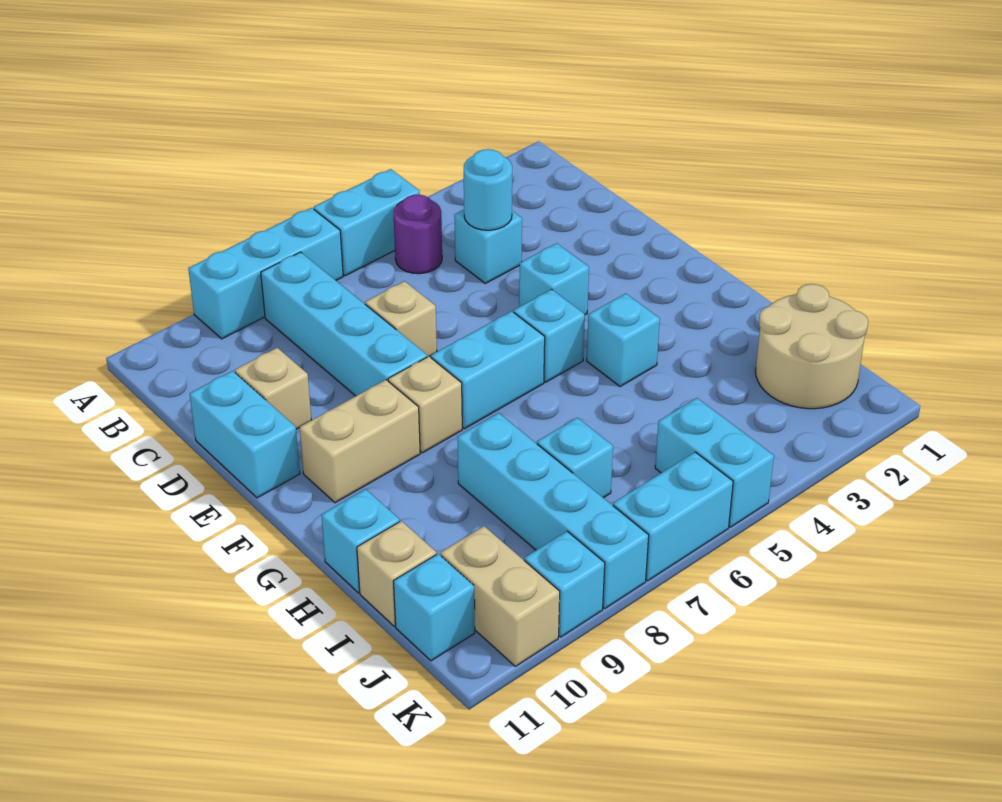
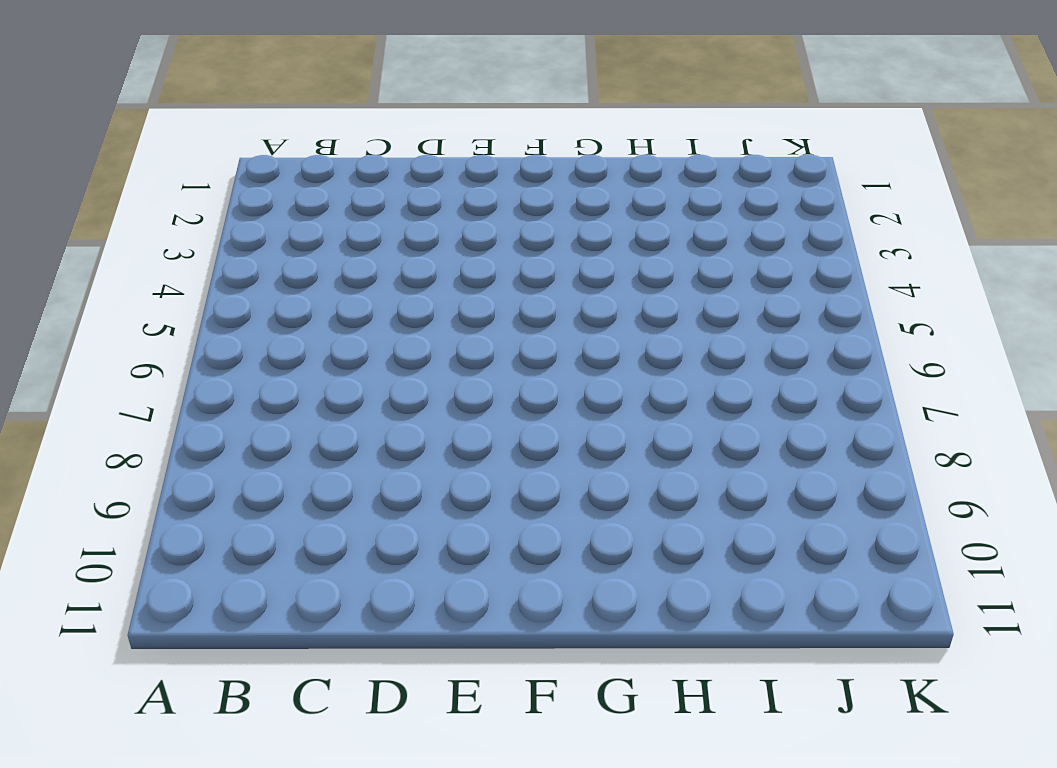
none -> cyan 1x2 brick [314,169,420,276]
none -> cyan 1x3 brick [188,208,343,339]
none -> purple 1x1 round brick [394,195,442,274]

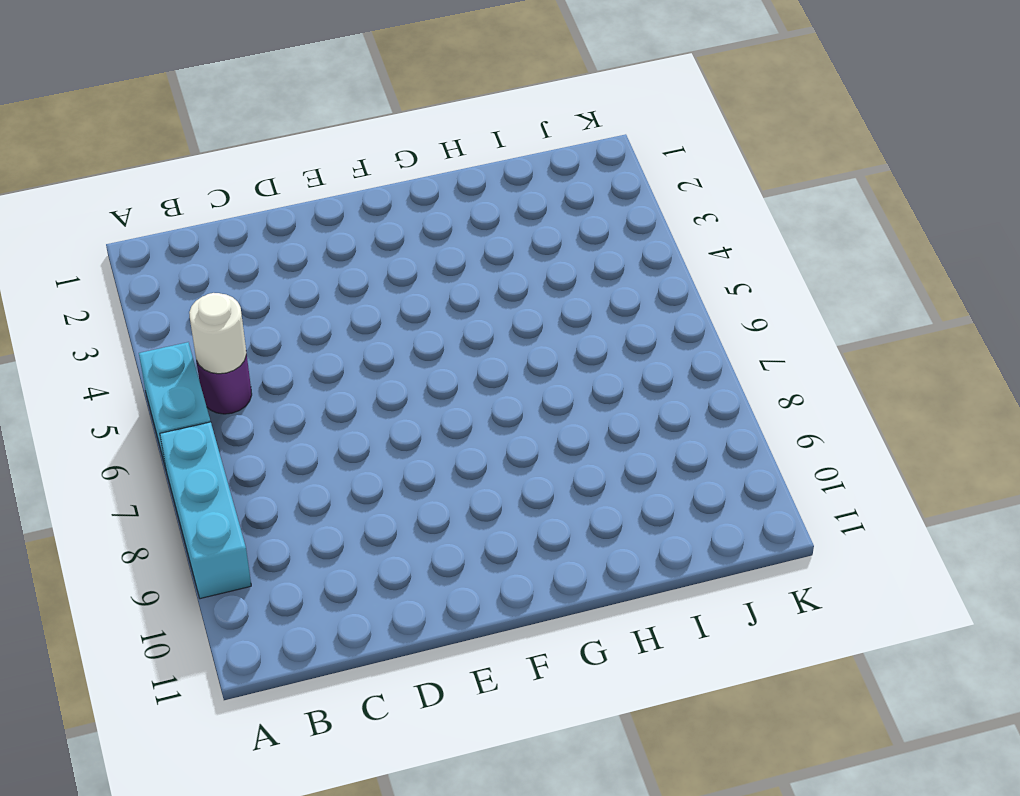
white 1x1 round brick [189,293,246,374] -> none
none -> cyan 1x4 brick [261,252,427,396]
none -> cyan 1x1 brick [454,210,522,283]
none -> tan 1x1 brick [365,281,437,357]

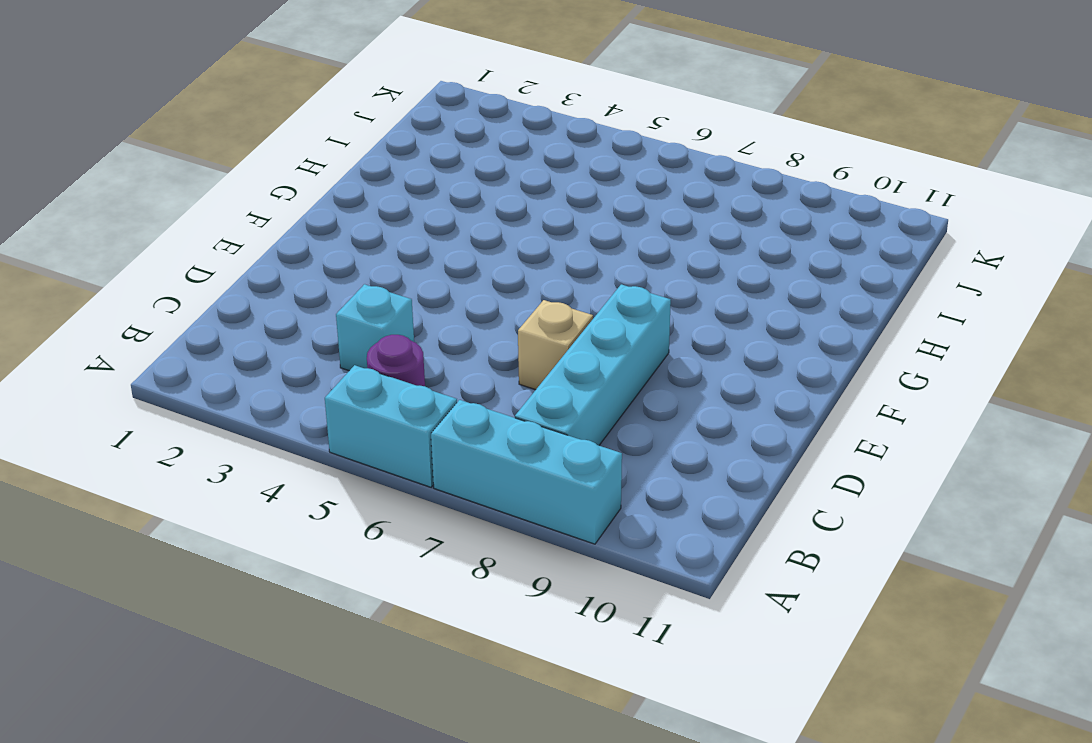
none -> tan 1x1 brick [235,348,311,429]
none -> cyan 1x2 brick [190,371,300,498]
none -> cyan 1x1 brick [519,243,589,315]

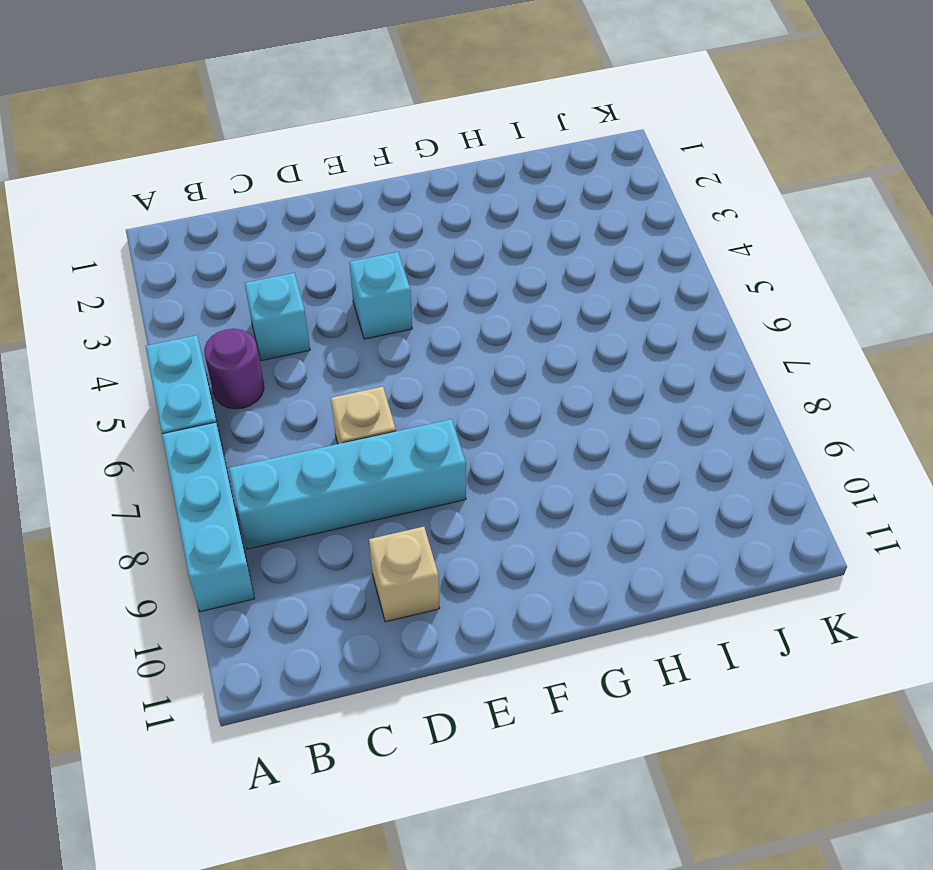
none -> cyan 1x2 brick [190,371,300,498]
none -> cyan 1x1 brick [514,289,585,382]
none -> cyan 1x2 brick [431,311,545,429]

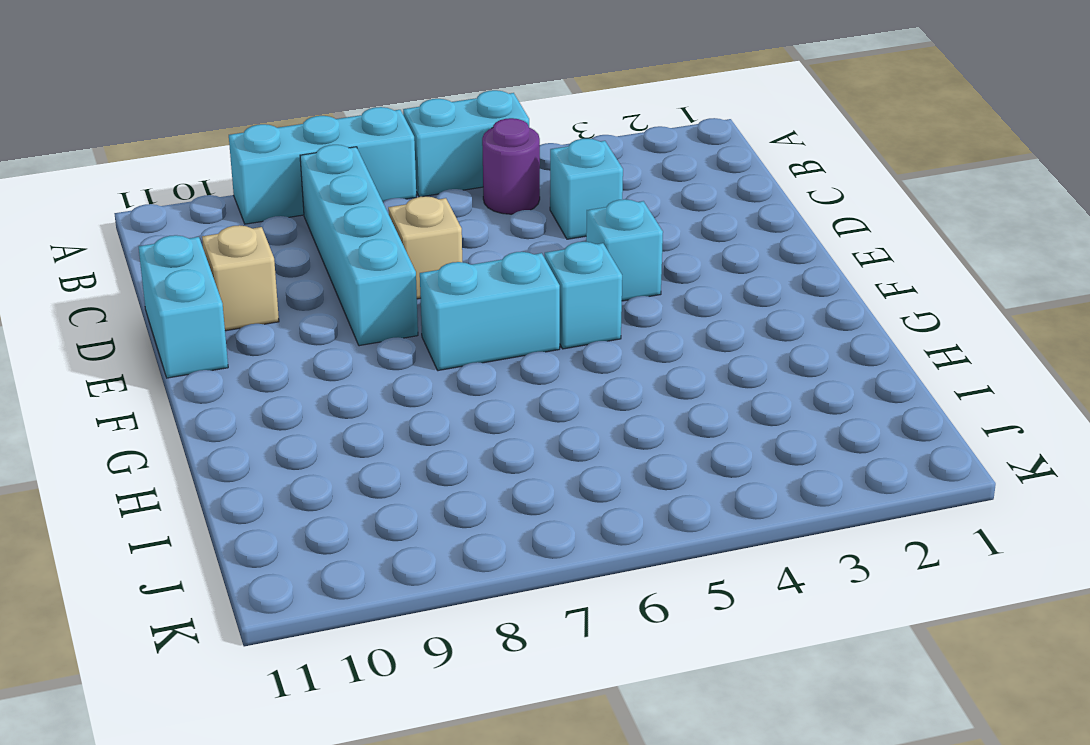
none -> tan 1x1 brick [388,356,462,453]
none -> tan 1x2 brick [300,380,420,503]
none -> cyan 1x1 brick [587,293,660,387]

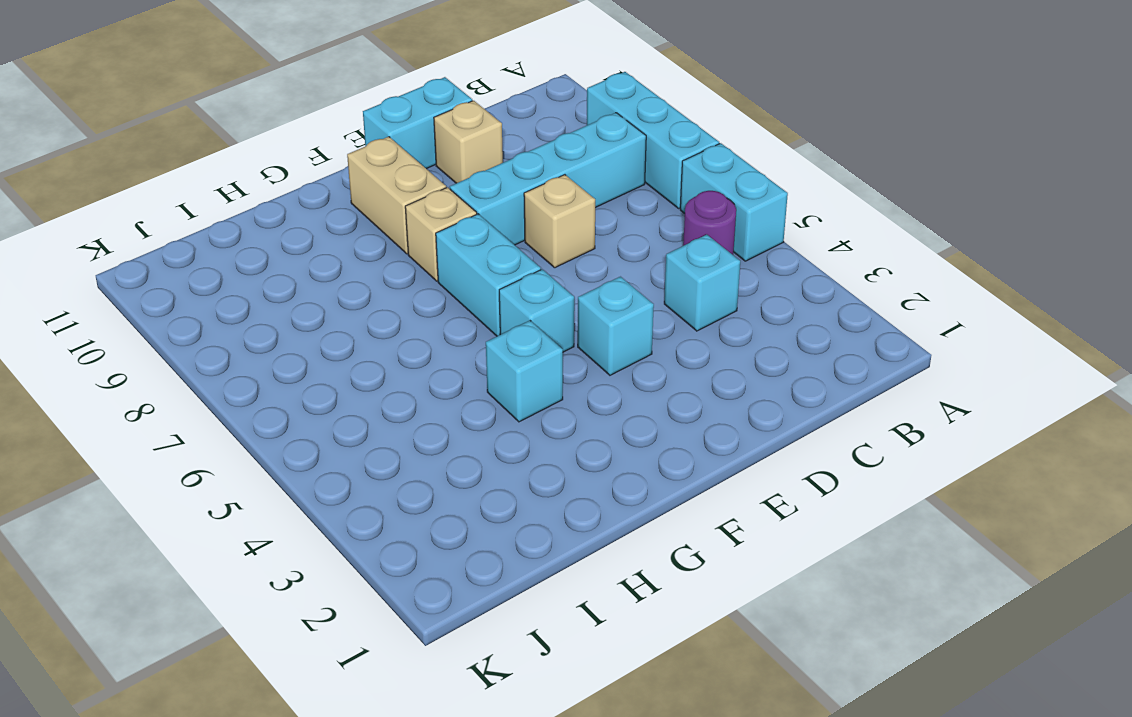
none -> cyan 1x4 brick [457,413,649,609]
none -> cyan 1x1 brick [321,489,400,593]
none -> tan 2x2 round brick [756,284,868,409]

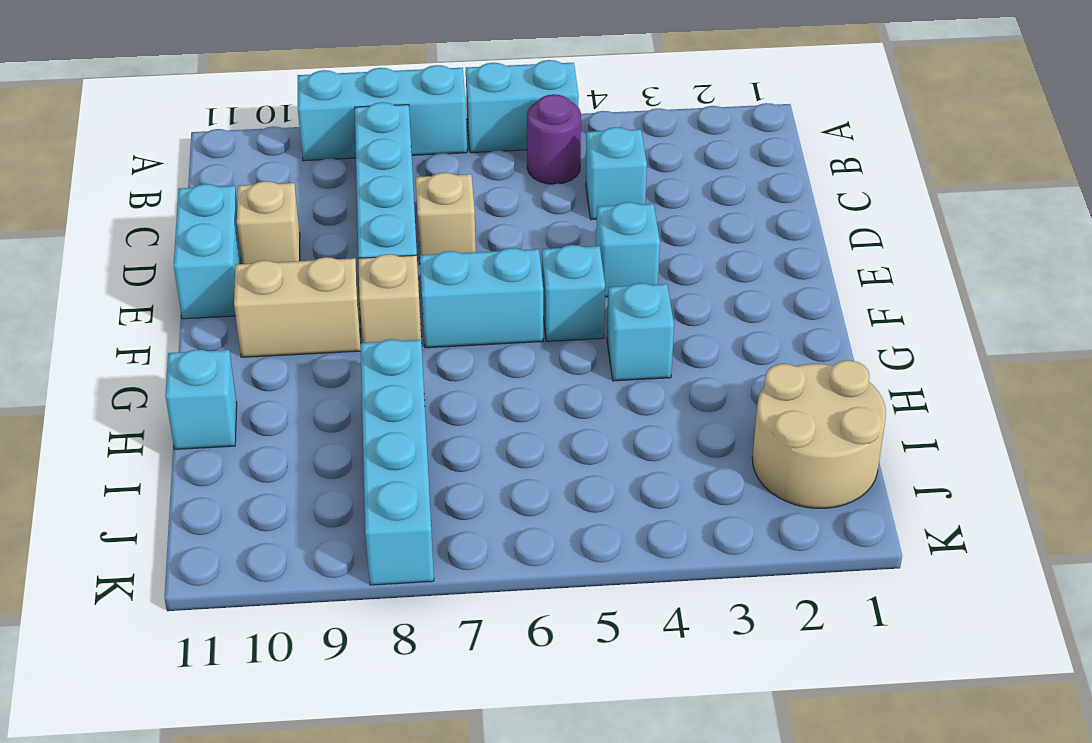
none -> cyan 1x1 brick [537,418,613,498]
none -> tan 1x1 brick [357,521,436,626]
none -> cyan 1x2 brick [655,398,774,527]

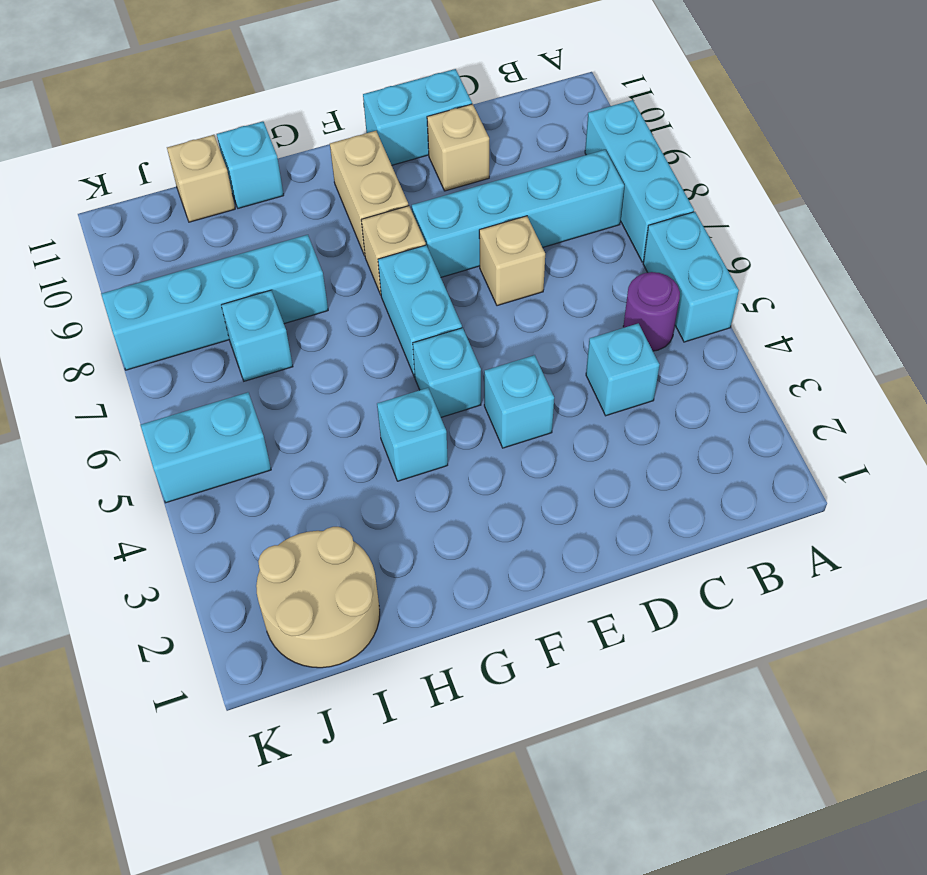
none -> tan 1x2 brick [440,526,560,666]
none -> cyan 1x1 brick [393,554,475,661]
none -> cyan 1x2 brick [613,452,733,581]

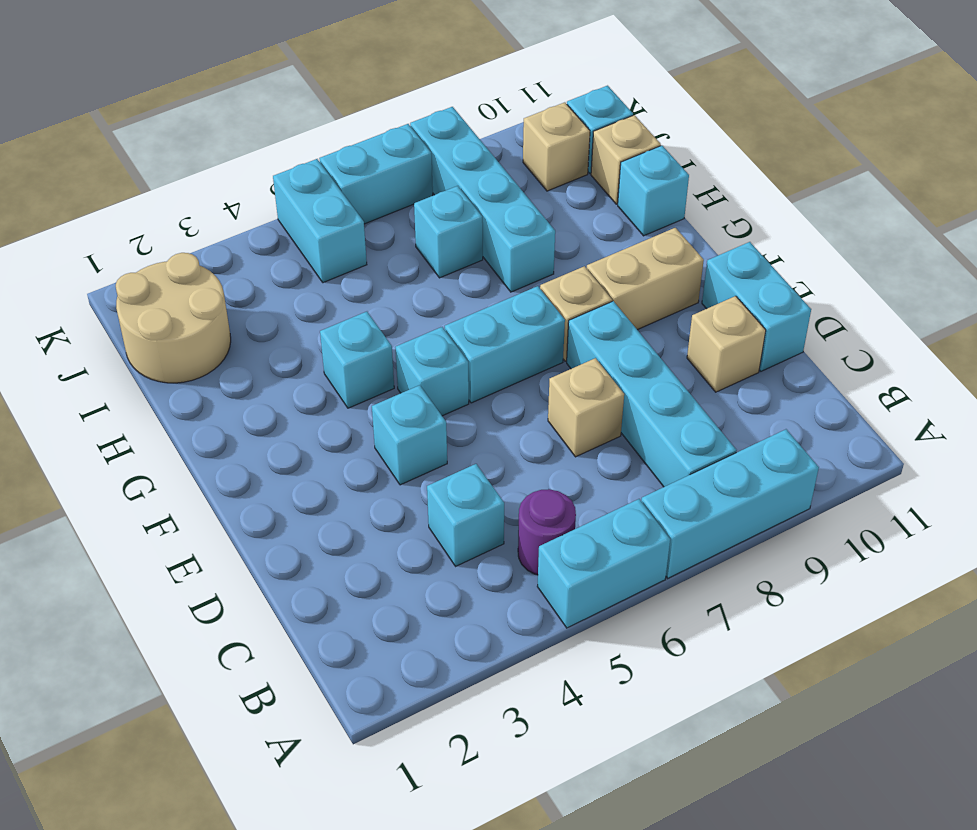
tan 1x1 brick [523,102,590,191] -> tan 1x2 brick [440,526,560,666]
none -> cyan 1x1 brick [524,531,605,637]
none -> cyan 1x1 round brick [464,149,512,230]

